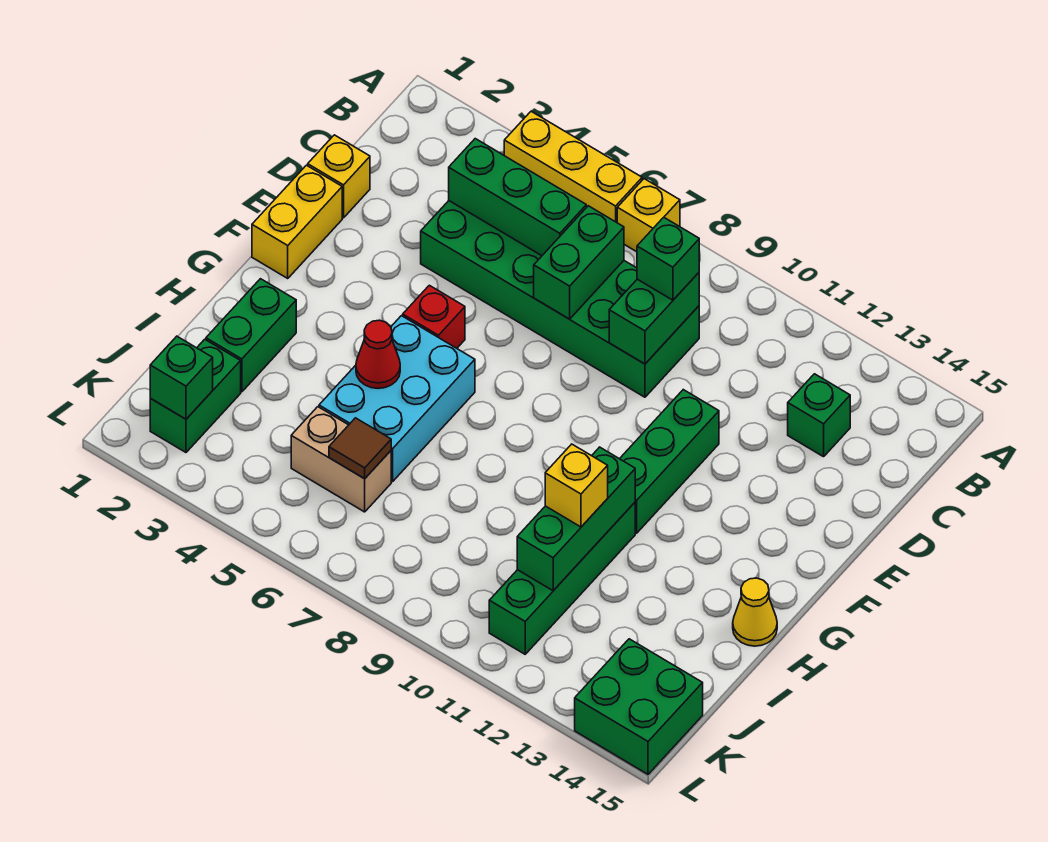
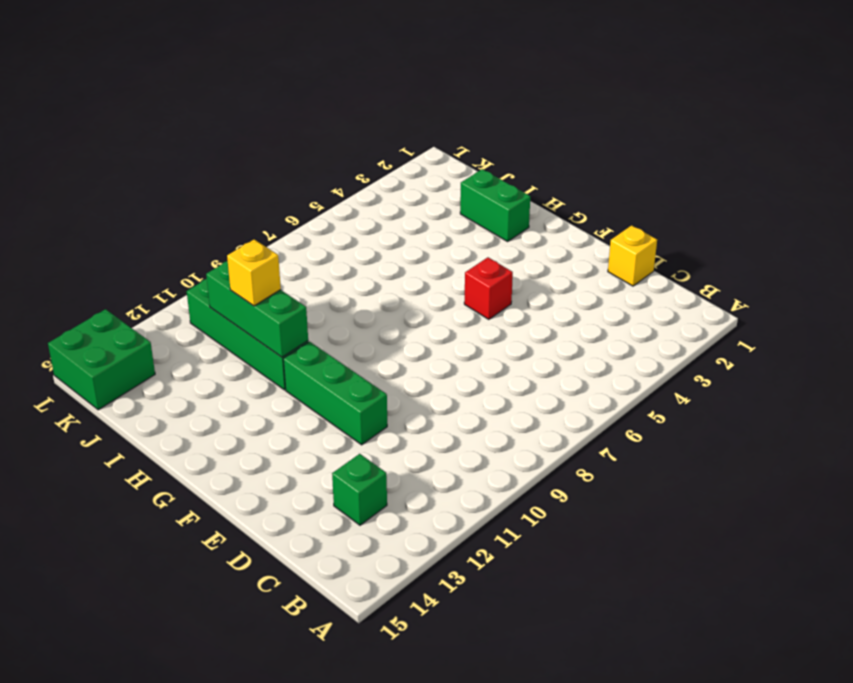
none -> yellow 1x3 brick [504,111,642,222]
none -> yellow 1x1 brick [617,179,680,252]
none -> green 2x6 brick [421,201,699,397]

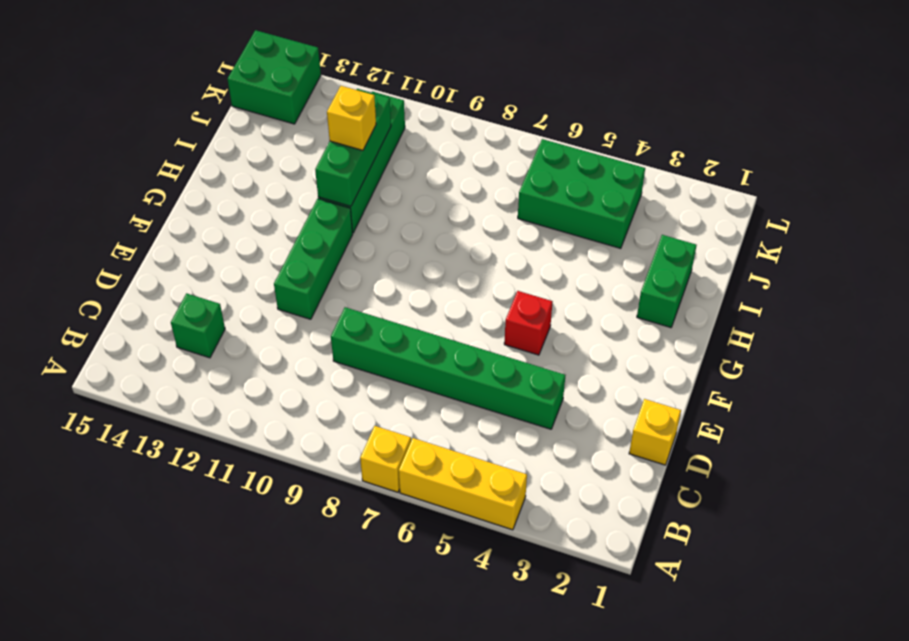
green 1x6 brick [331,307,565,429] -> green 2x6 brick [421,201,699,397]
green 2x3 brick [518,139,645,248] -> tan 1x2 brick [291,407,391,512]
none -> yellow 1x2 brick [252,165,342,278]
none -> cyan 2x3 brick [319,316,475,482]
none -> yellow 1x1 cone [733,578,777,646]

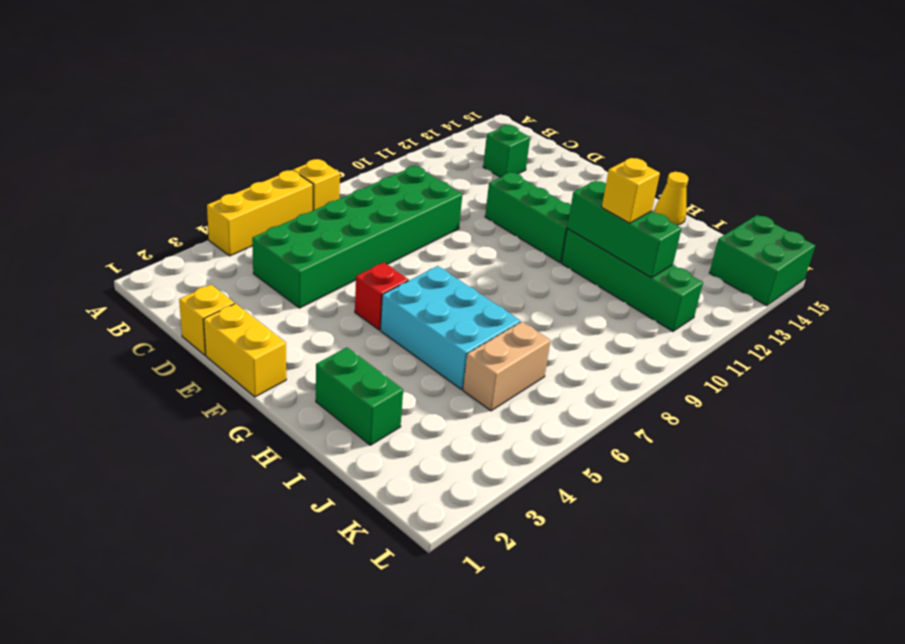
none -> green 1x2 brick [150,339,241,452]
none -> green 1x3 brick [449,139,586,256]
none -> green 1x2 brick [534,206,624,319]

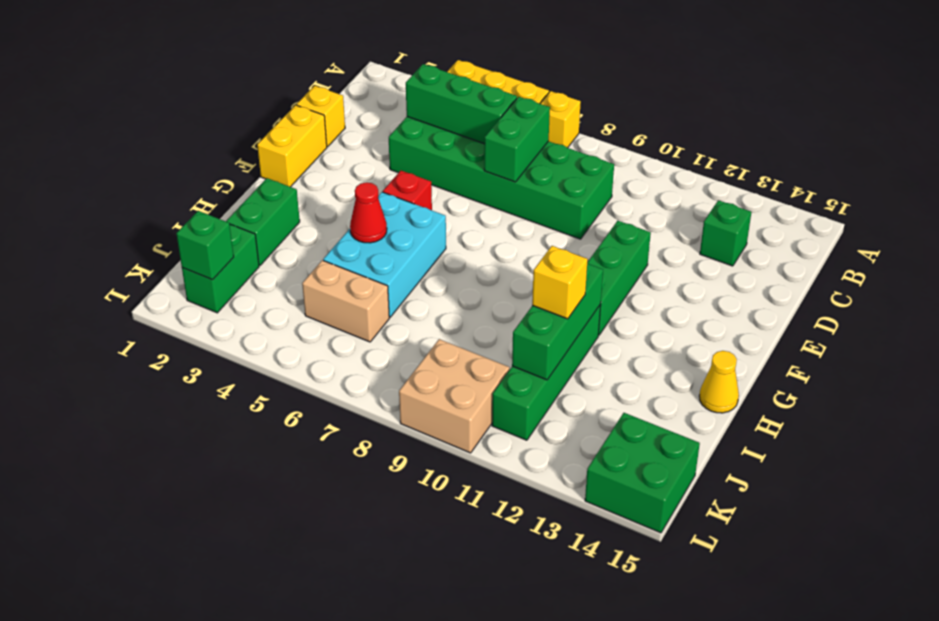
tan 2x2 brick [399,339,509,453] -> none
none -> green 1x2 brick [609,273,699,364]
none -> brown 1x1 tile [329,418,391,479]
none -> green 1x1 brick [637,217,699,300]

